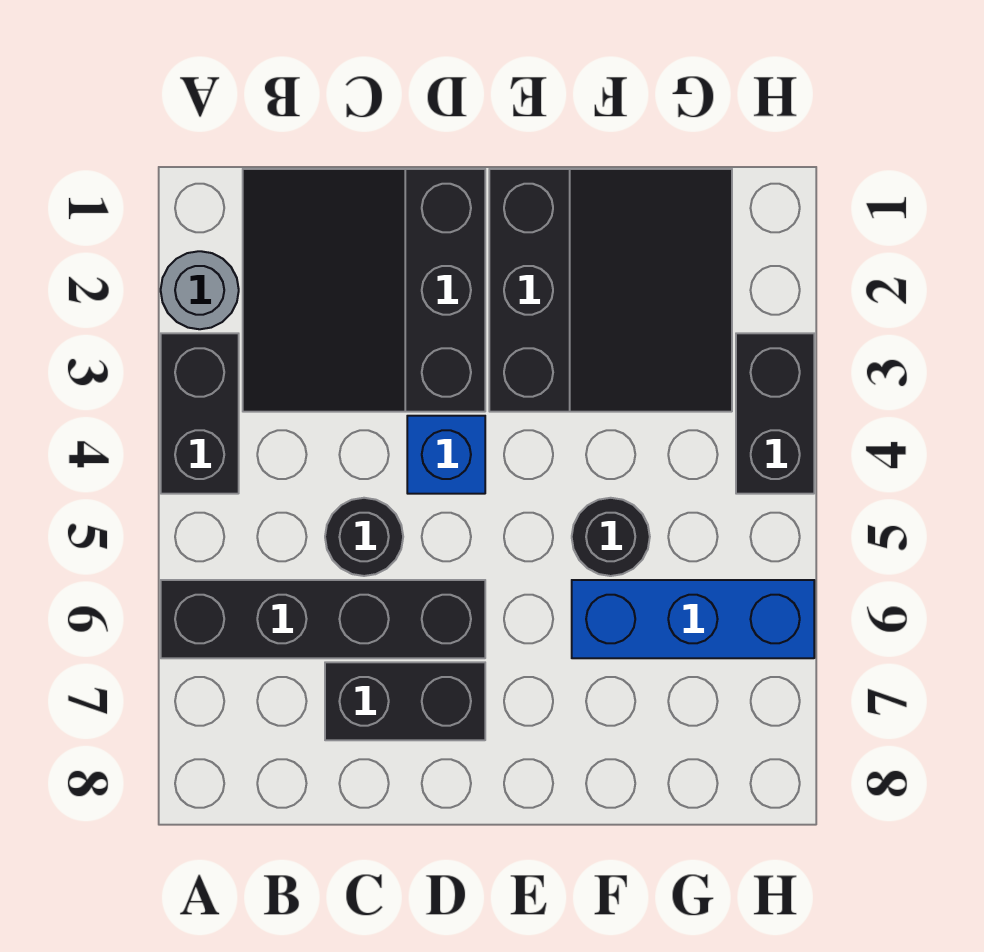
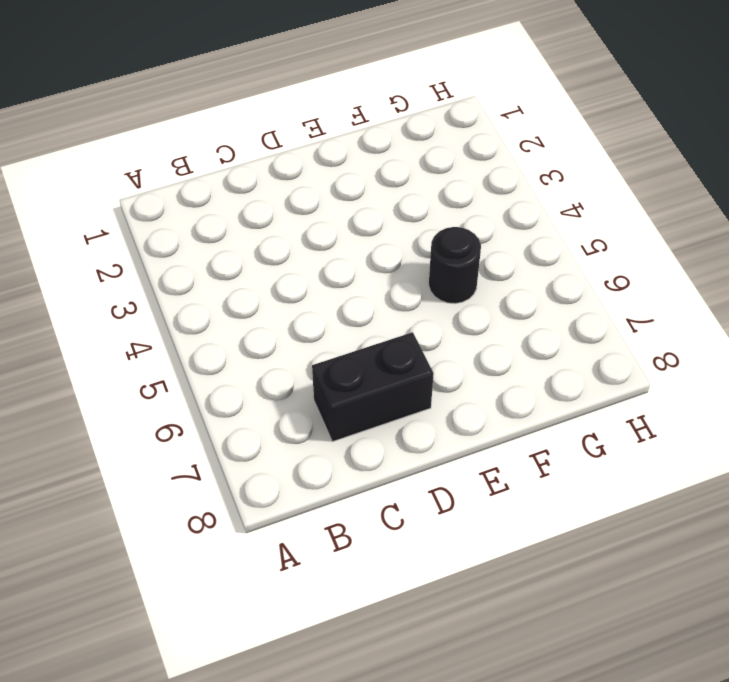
none -> grey 1x1 round brick [161,251,239,329]
none -> black 1x2 brick [161,333,239,494]

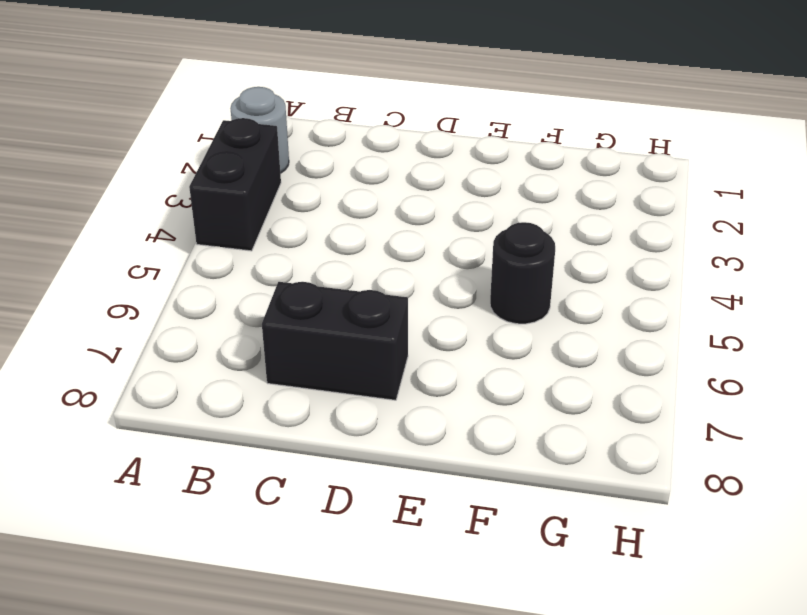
none -> black 1x4 brick [161,580,485,658]
none -> black 3x3 slope [243,169,485,412]

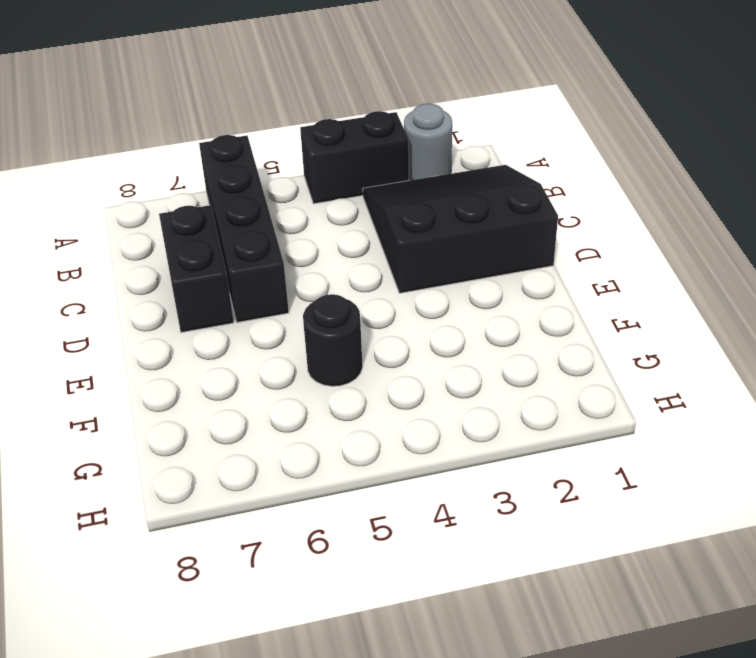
none -> black 1x1 round brick [325,498,403,576]
none -> blue 1x1 brick [407,416,485,494]

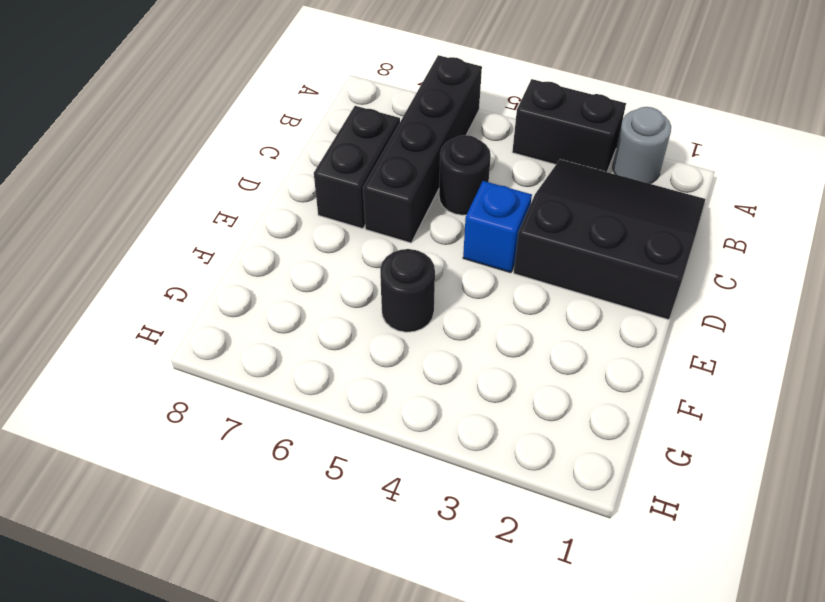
none -> black 3x3 slope [489,169,732,412]
none -> blue 1x3 brick [572,580,814,658]

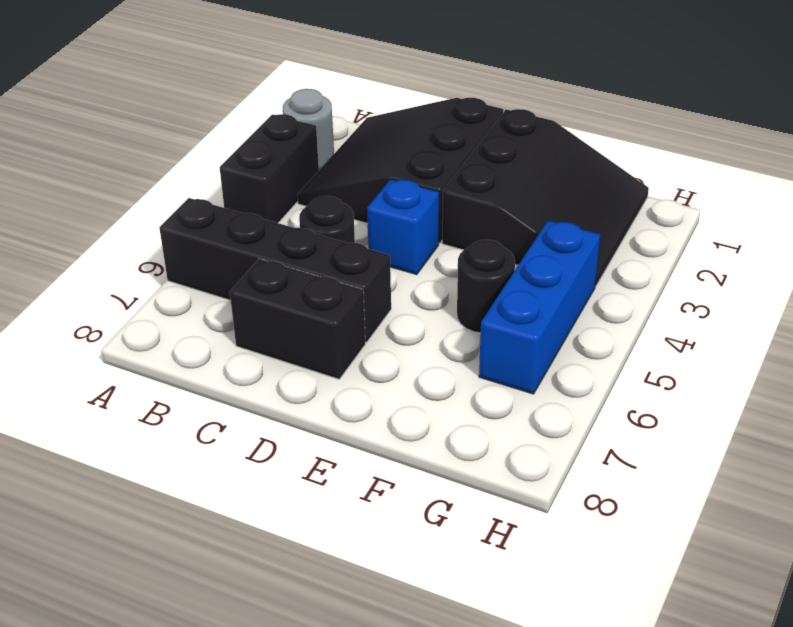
blue 1x3 brick [479,220,600,394] -> blue 1x3 brick turned to [572,580,814,658]
none -> black 1x2 brick [736,333,814,494]

